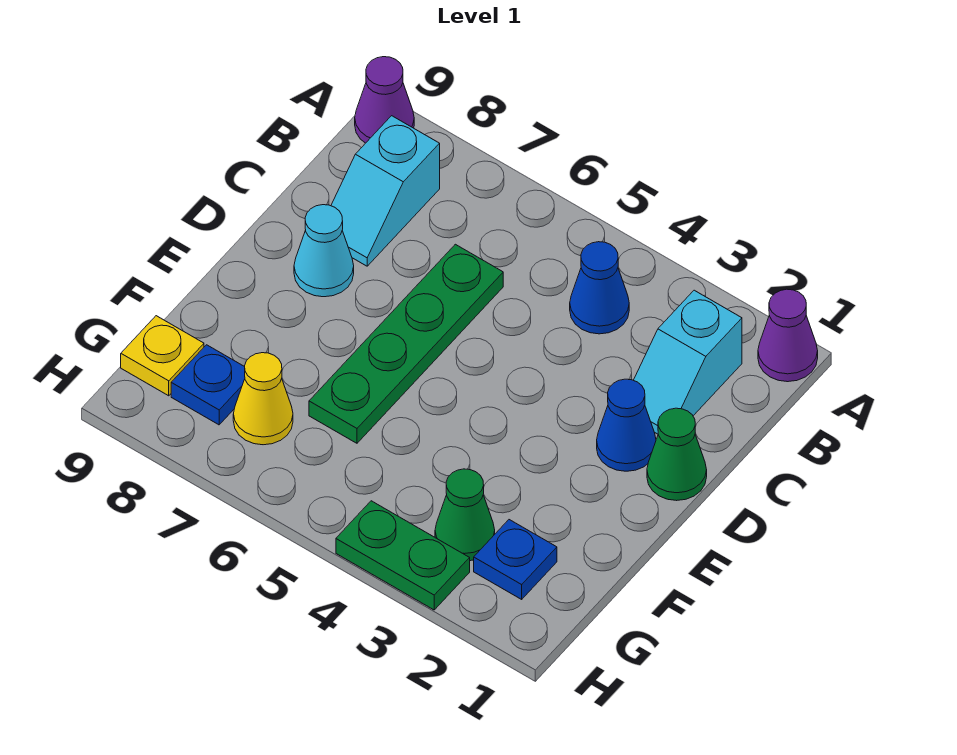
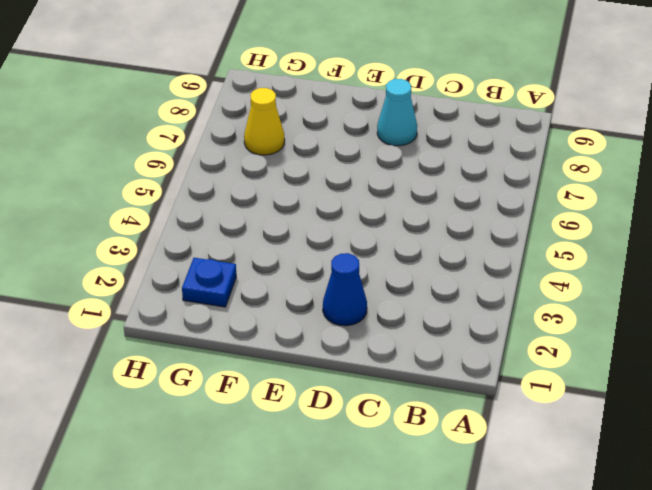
none -> purple 1x1 cone [758,289,818,382]
none -> purple 1x1 cone [355,57,414,143]
none -> cyan 1x2 slope [633,290,742,434]

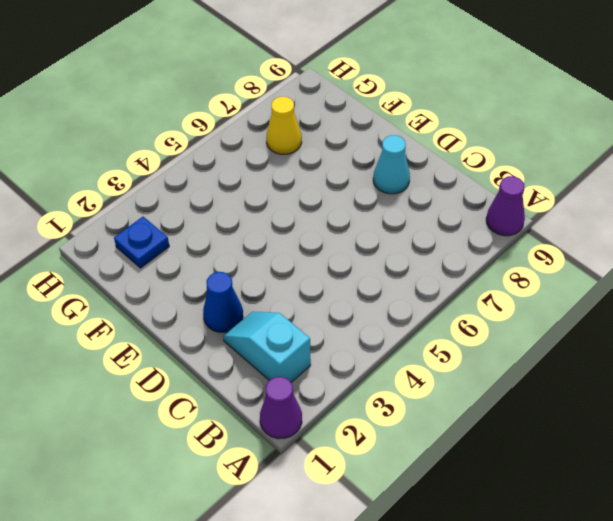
none -> blue 1x1 cone [570,242,629,334]
none -> cyan 1x2 slope [331,116,440,266]
none -> green 1x4 plate [309,244,503,443]

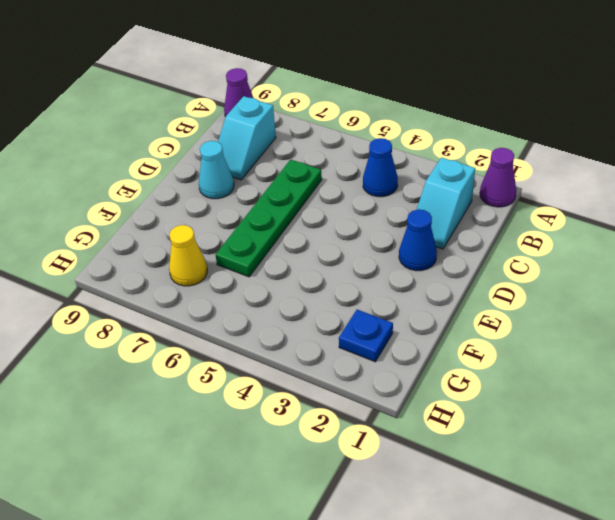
none -> green 1x1 cone [647,408,707,501]
none -> green 1x1 cone [435,469,495,561]
none -> blue 1x1 plate [171,345,245,425]

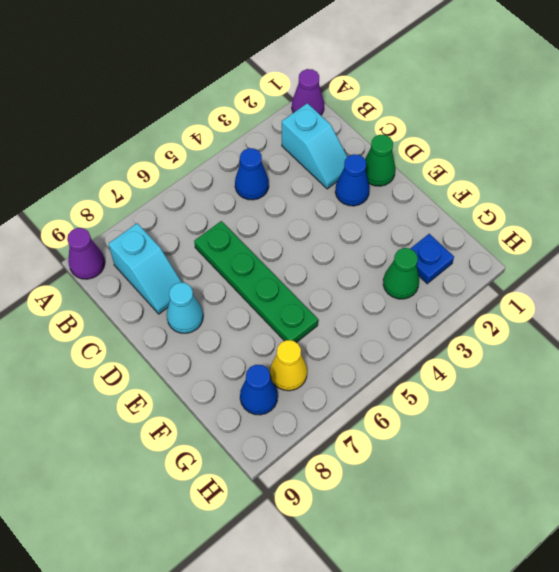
blue 1x1 cone [240,365,278,415] -> blue 1x1 plate [171,345,245,425]
none -> yellow 1x1 plate [121,316,204,396]
none -> green 1x2 plate [336,501,470,610]

